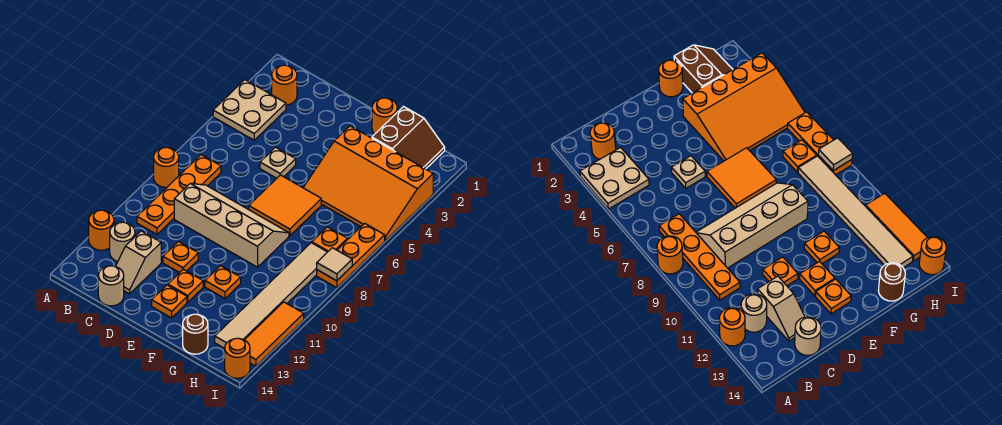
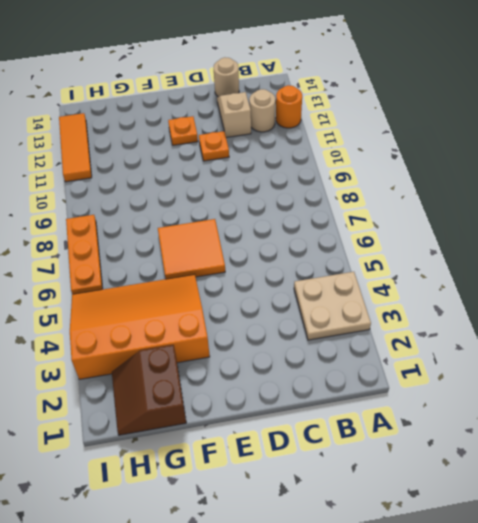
none -> orange 1x1 round brick [154,147,179,187]
none -> orange 1x1 round brick [272,65,297,105]
none -> orange 1x4 plate [137,155,221,234]

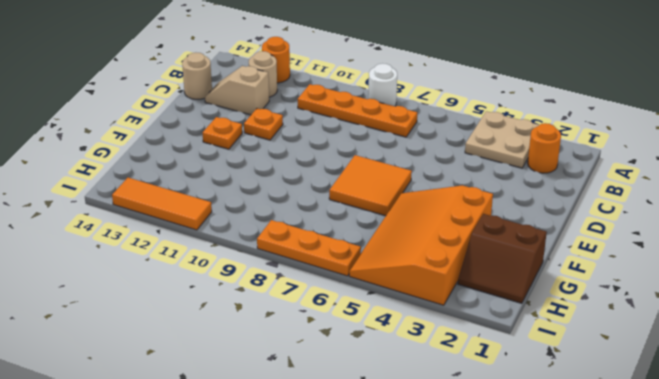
white 1x1 round brick [368,63,397,106] -> orange 1x1 round brick [154,147,179,187]
none -> tan 2x4 slope [174,183,289,267]
none -> tan 1x1 plate [260,147,296,178]
none -> orange 1x1 plate [152,285,187,318]

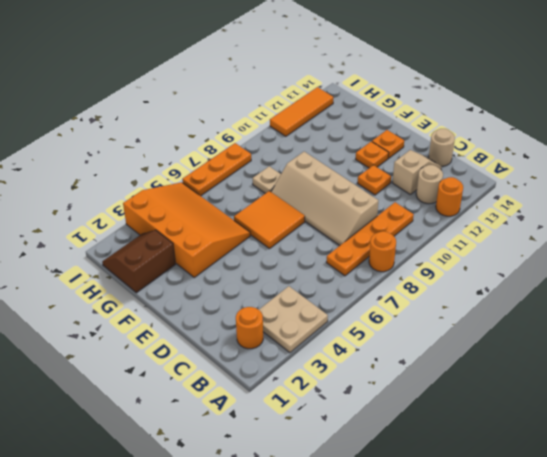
tan 1x1 plate [253,166,281,193] -> tan 1x1 plate moved to [260,147,296,178]
none -> orange 1x1 round brick [372,98,397,134]
none -> orange 1x1 plate [205,266,241,298]
none -> brown 1x1 round brick [183,314,208,354]

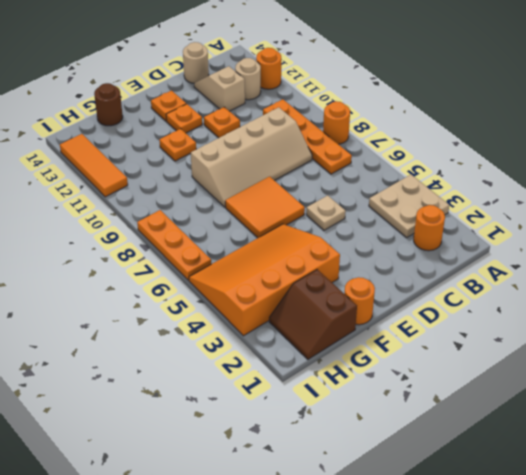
none -> orange 1x1 plate [312,227,347,252]
none -> tan 1x6 tile [215,243,327,348]
none -> orange 1x1 round brick [225,338,250,378]

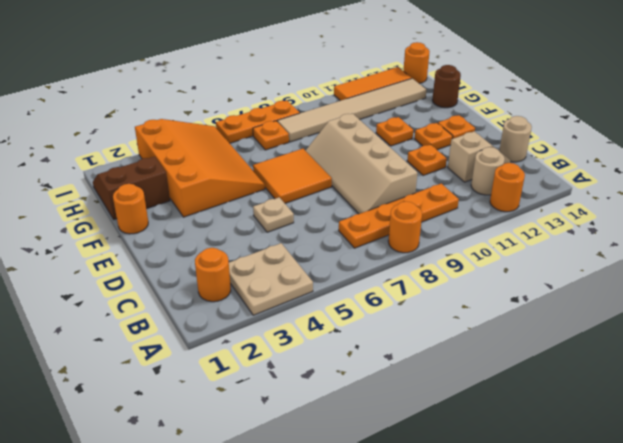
none -> tan 1x1 tile [317,248,352,281]

